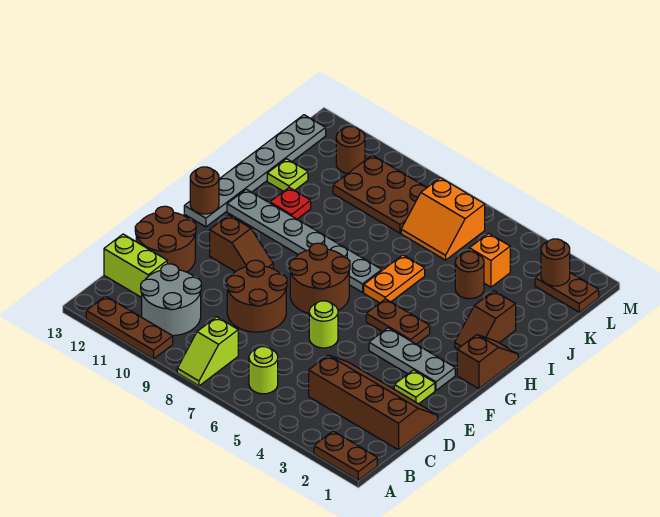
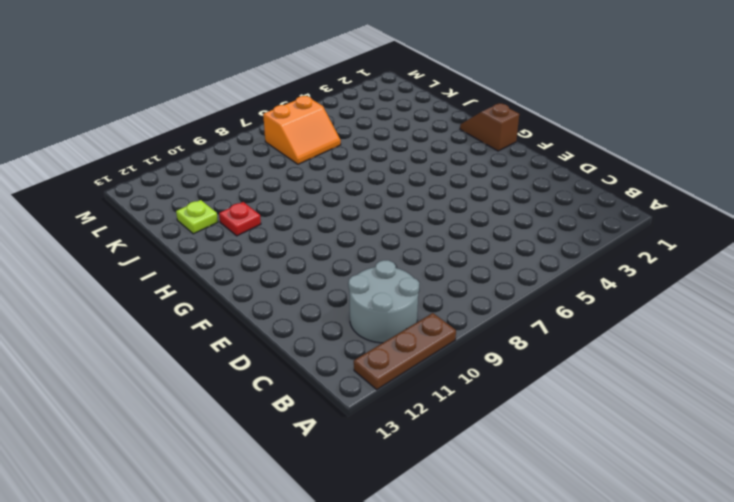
none -> brown 1x2 plate [314,431,377,480]
none -> lime 1x2 slope [177,317,238,386]
none -> lime 1x1 round brick [249,347,278,394]
none -> brown 2x4 slope [309,355,438,450]

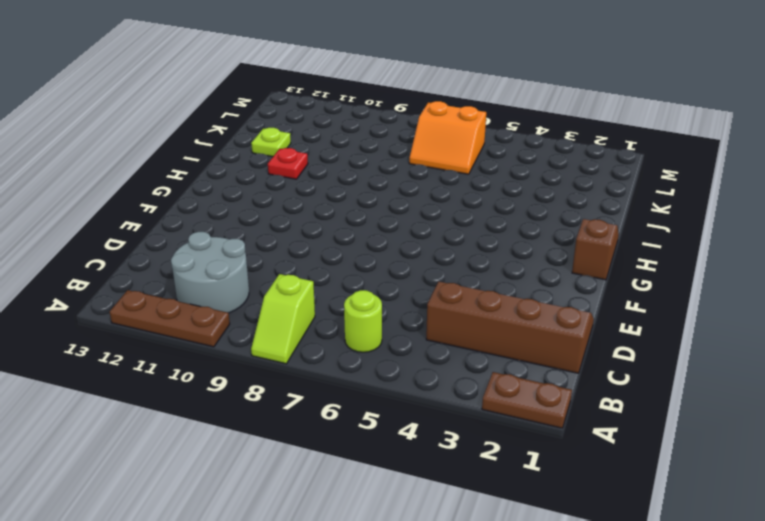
none -> lime 1x2 brick [104,234,167,298]
none -> brown 2x2 round brick [226,260,287,332]
none -> brown 2x2 round brick [135,206,196,272]
none -> lime 1x1 plate [394,370,435,404]

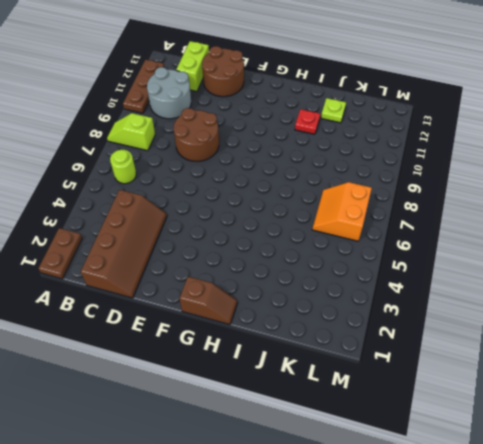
none -> lime 1x1 plate [394,370,435,404]
none -> lime 1x1 round brick [309,301,338,348]
none -> grey 1x3 plate [369,328,455,390]
none -> brown 2x2 round brick [289,243,350,314]

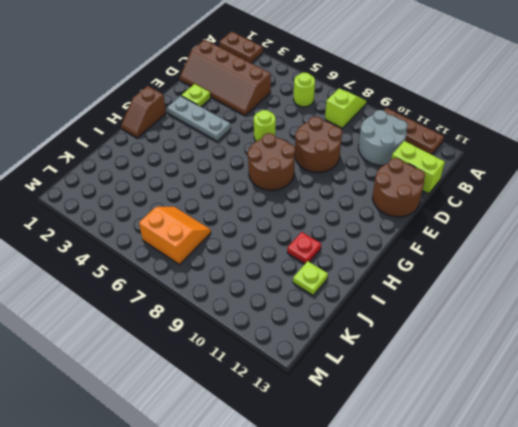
none -> brown 1x2 slope [210,215,273,272]
none -> brown 1x2 plate [366,299,430,344]
none -> grey 1x6 plate [184,115,326,227]
none -> brown 1x2 slope [455,291,516,349]

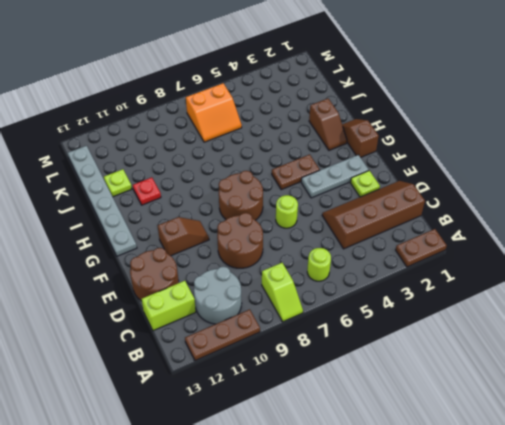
none -> orange 1x2 plate [364,255,425,303]
none -> grey 1x6 plate [227,189,382,292]
none -> brown 1x1 round brick [455,251,484,299]
none -> orange 1x1 brick [469,233,510,287]

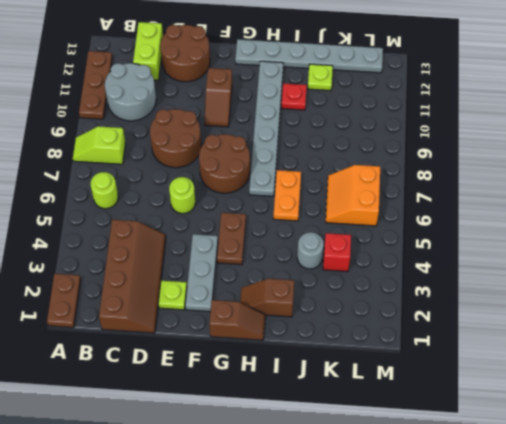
orange 1x2 plate [273,170,301,221] -> orange 1x2 plate turned to [364,255,425,303]
grey 1x1 round brick [297,232,324,269] -> brown 1x1 round brick [455,251,484,299]
red 1x1 brick [323,233,351,272] -> orange 1x1 brick [469,233,510,287]
none -> brown 2x3 plate [333,155,427,233]
none -> brown 1x2 plate [535,273,599,312]
none -> brown 1x1 round brick [336,127,365,173]
none -> brown 1x1 round brick [190,167,219,214]

